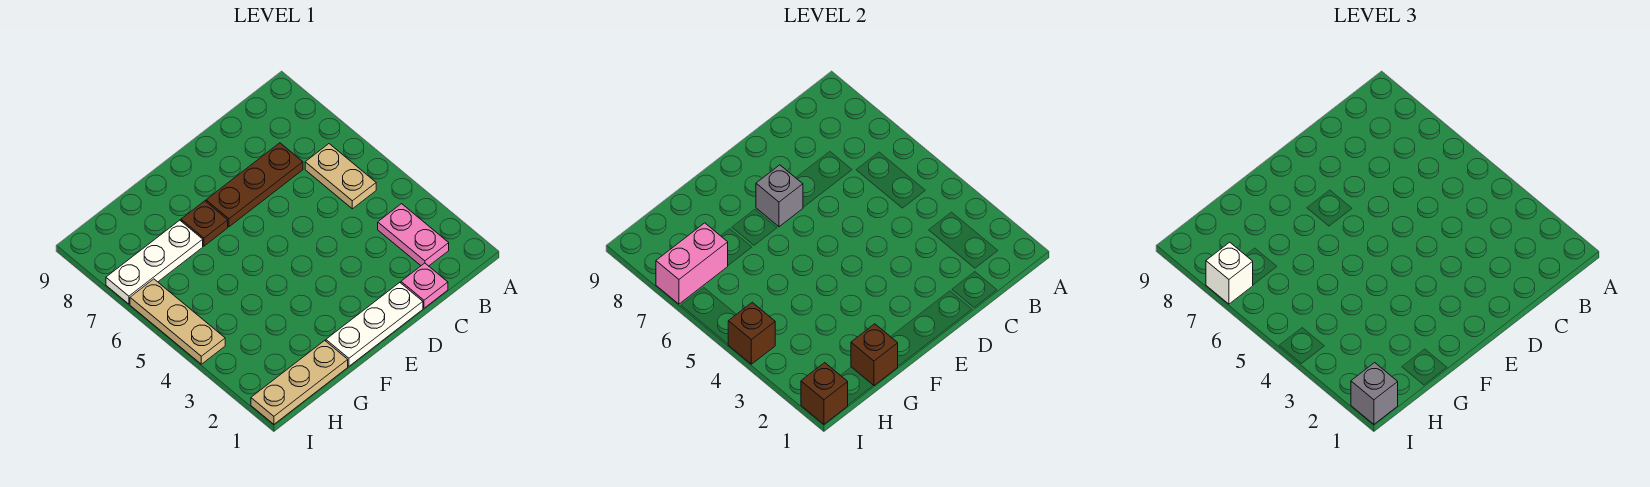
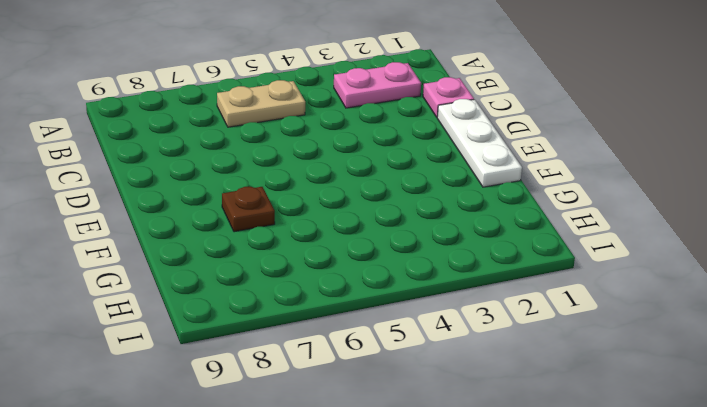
none -> brown 1x3 plate [206,143,303,227]
none -> tan 1x3 plate [251,341,348,424]
none -> white 1x3 plate [106,220,203,304]

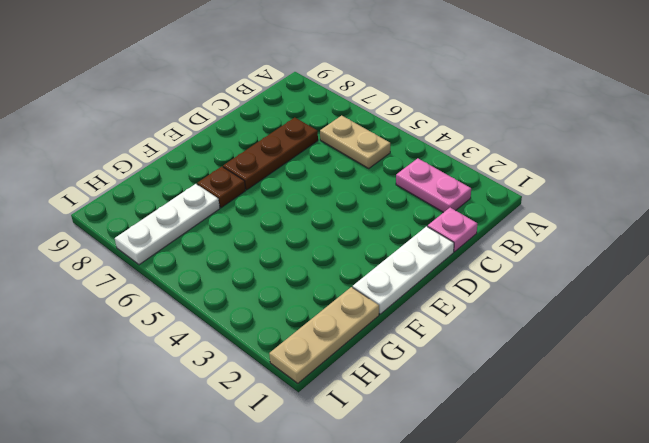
none -> tan 1x3 plate [130,279,225,364]
none -> grey 1x1 brick [756,165,803,227]
none -> brown 1x1 brick [851,324,898,386]

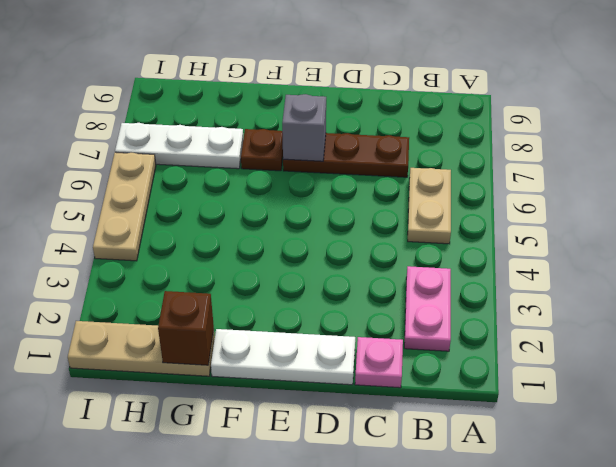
none -> pink 1x2 brick [656,223,728,304]
none -> brown 1x1 brick [801,363,848,424]
none -> brown 1x1 brick [728,302,775,364]

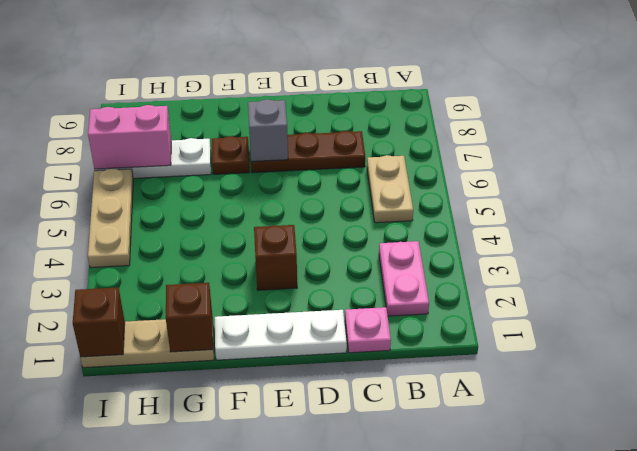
brown 1x1 brick [254,225,297,290] -> brown 1x1 brick moved to [728,302,775,364]
none -> grey 1x1 brick [1351,363,1398,424]
none -> white 1x1 brick [1206,242,1253,304]

